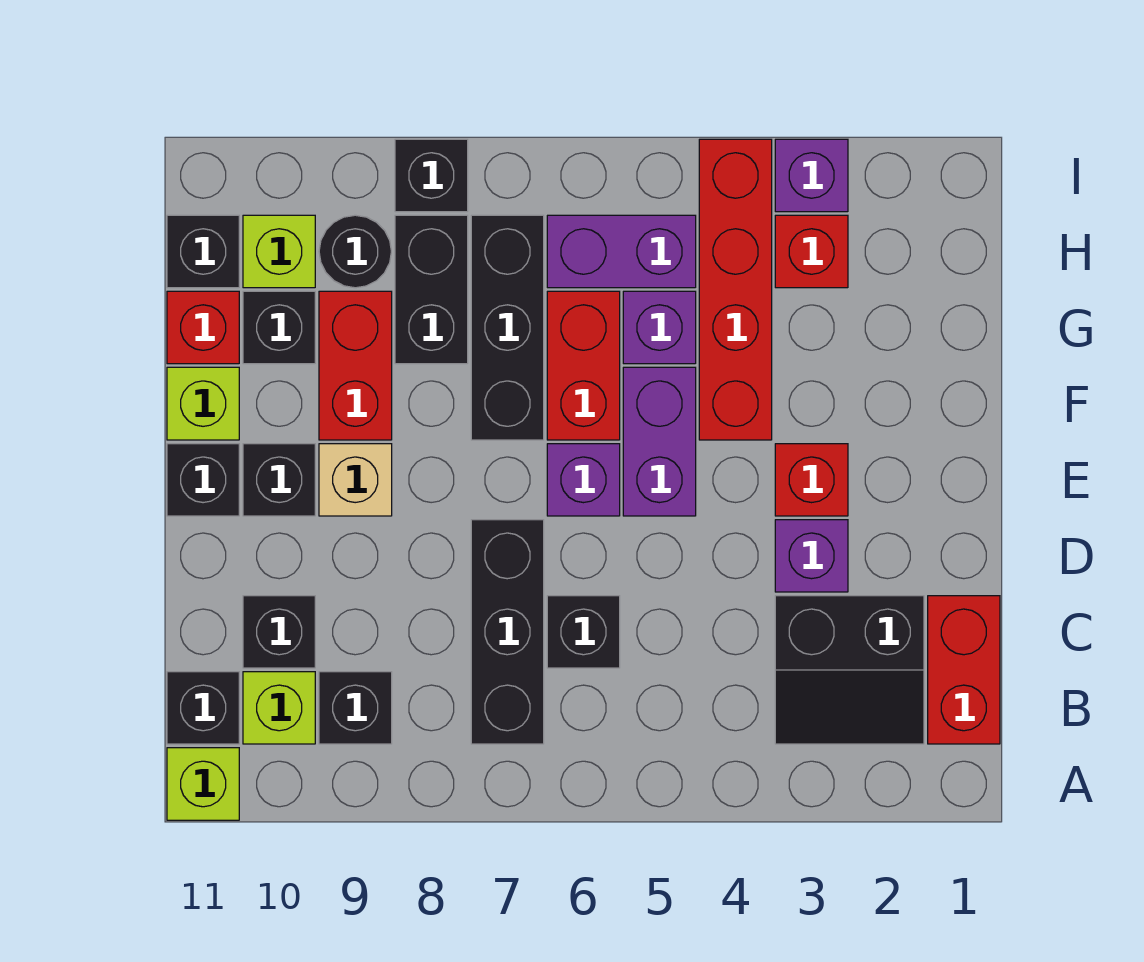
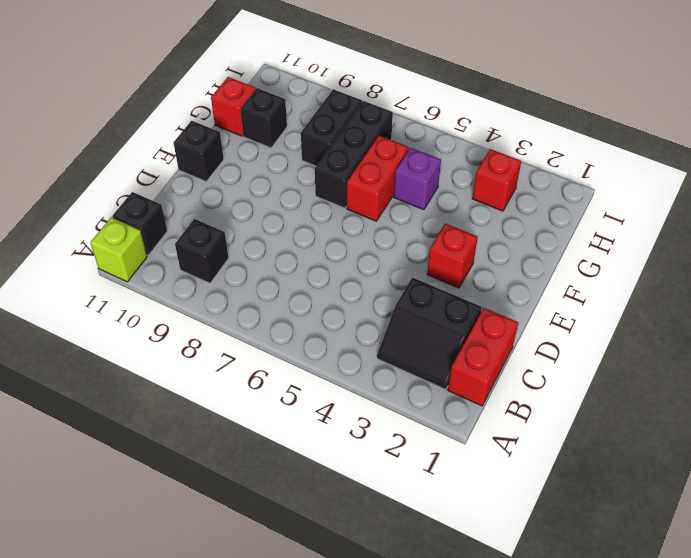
none -> black 1x3 brick [471,520,544,744]
none -> lime 1x1 brick [243,672,315,744]
none -> black 1x1 brick [547,596,620,668]
none -> black 1x1 brick [243,596,315,668]

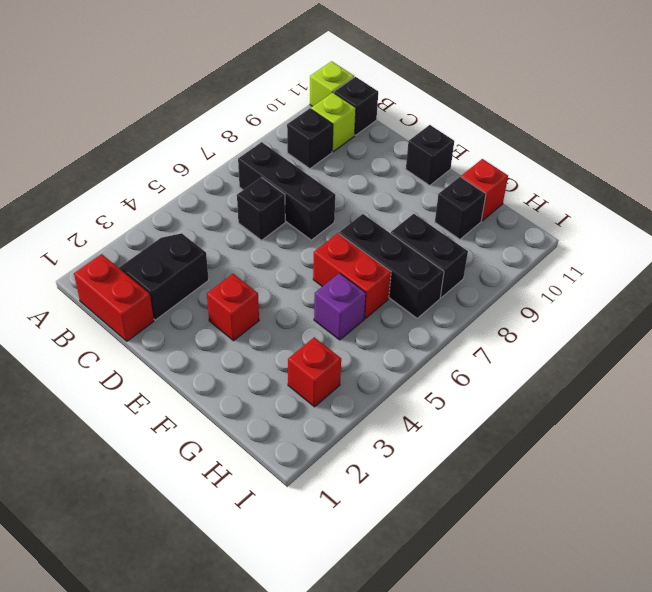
none -> black 1x1 brick [243,596,315,668]
none -> purple 1x1 brick [775,520,848,592]
none -> purple 1x2 brick [623,367,696,516]
none -> purple 1x1 brick [547,444,620,516]

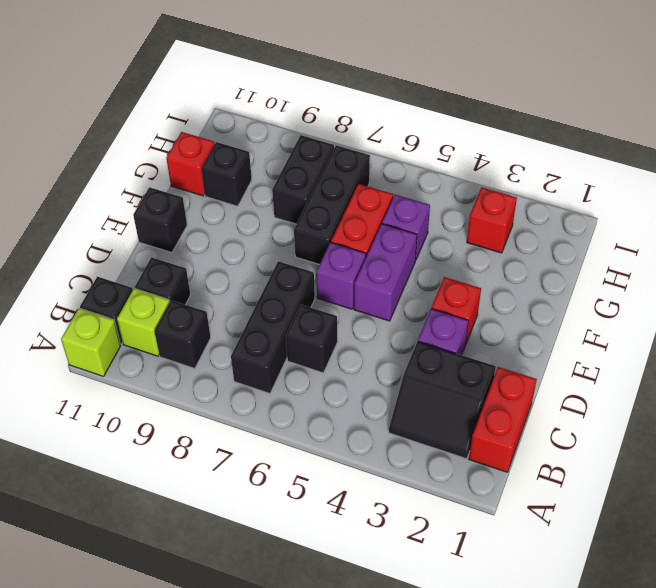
none -> tan 1x1 brick [319,444,392,516]
none -> black 1x1 brick [243,444,315,516]
none -> red 1x4 brick [699,139,772,440]
none -> red 1x2 brick [319,291,392,440]

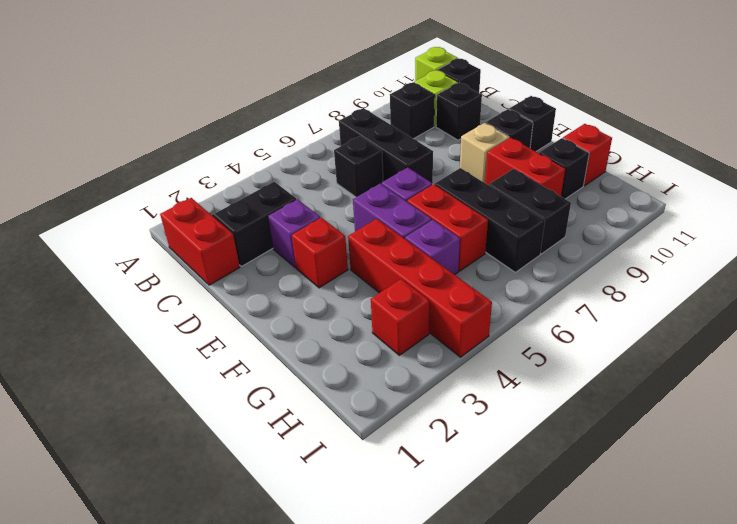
none -> lime 1x1 brick [167,367,239,440]
none -> purple 1x2 brick [547,215,696,288]
none -> black 1x1 round brick [319,215,391,288]
none -> lime 1x1 brick [243,215,315,288]

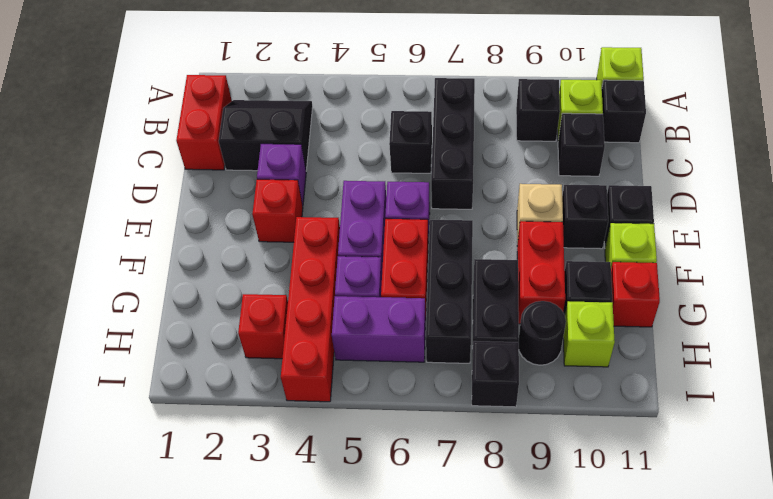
none -> black 1x1 brick [167,215,239,288]
none -> purple 1x1 brick [775,139,848,212]

